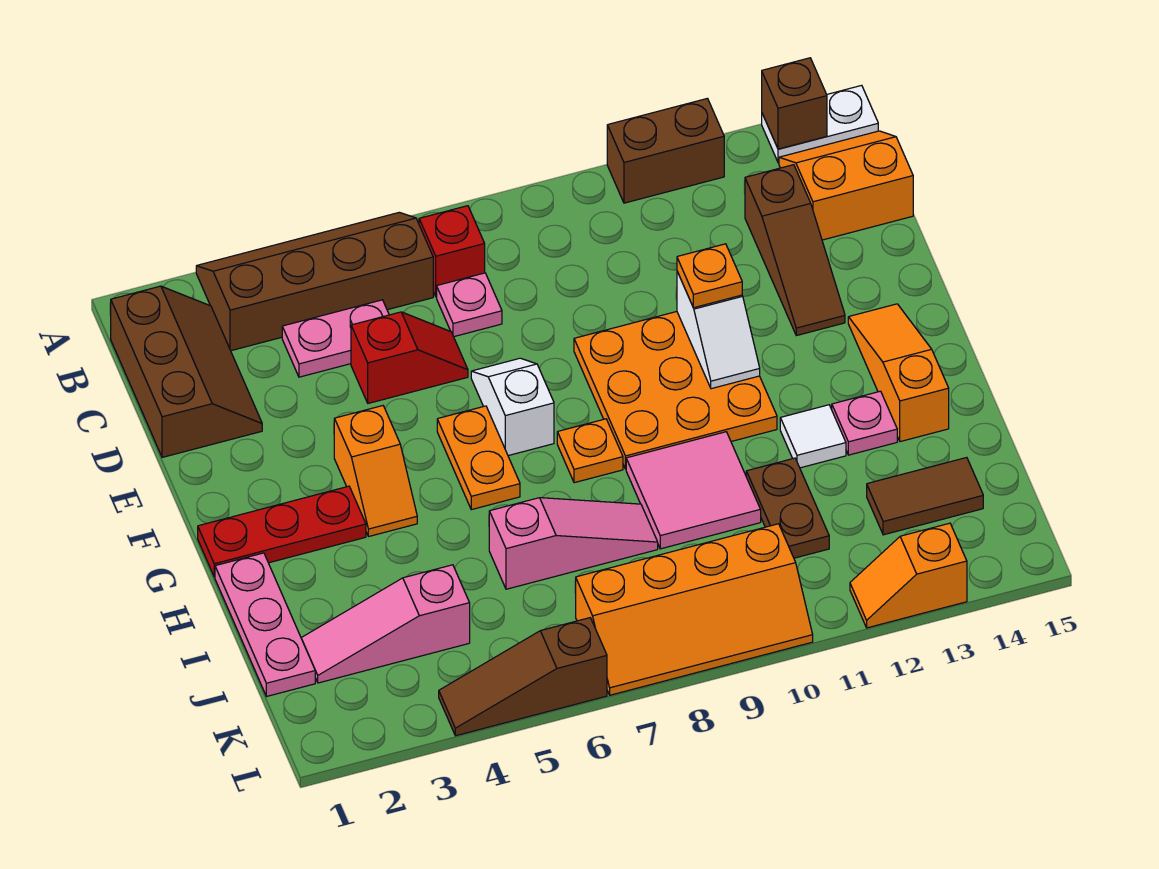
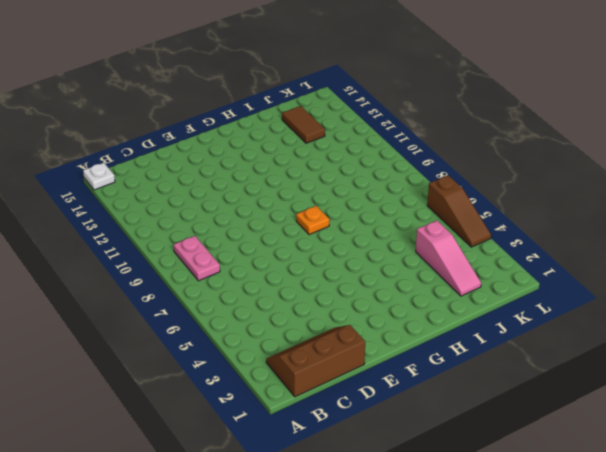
white 1x1 plate [83,163,115,190] -> white 1x2 plate [762,85,878,163]
pink 1x2 plate [174,236,220,281] -> pink 1x2 plate moved to [282,300,389,377]
none -> brown 2x4 slope [196,212,433,351]
none -> brown 1x2 brick [607,98,724,203]
none -> red 1x1 brick [419,206,485,297]
none -> orange 2x2 slope [779,131,913,240]

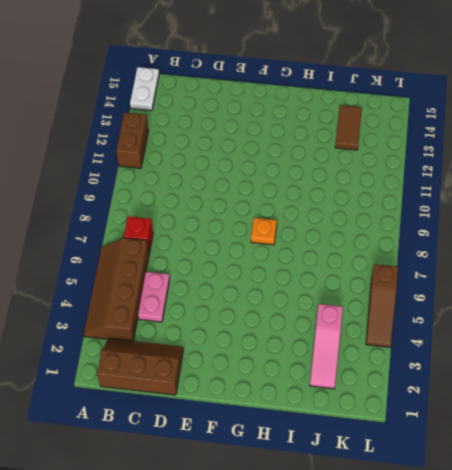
none -> orange 2x2 slope [779,131,913,240]
none -> pink 1x1 plate [437,273,502,337]
none -> brown 1x3 slope [745,165,845,336]
none -> red 1x2 slope [351,312,468,403]

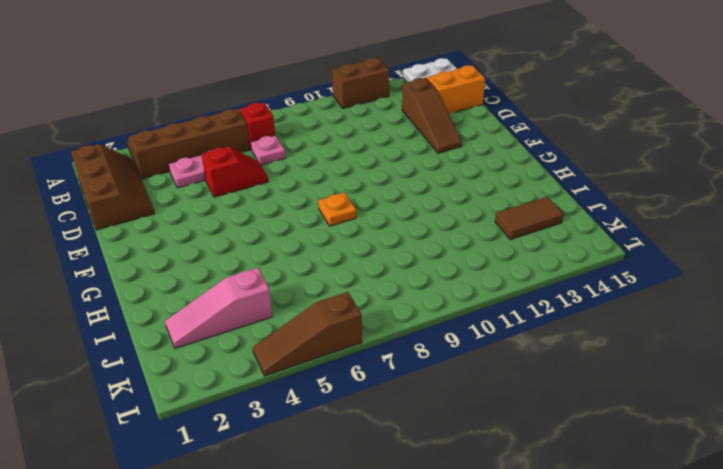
none -> white 1x2 slope [471,358,554,456]
none -> orange 3x3 plate [574,312,777,469]
none -> orange 1x2 slope [334,406,417,536]
none -> orange 1x2 plate [437,406,520,510]

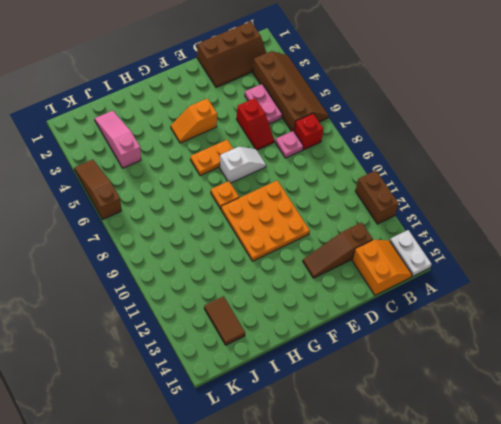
none -> orange 1x3 slope [848,304,949,442]
none -> red 1x3 plate [198,486,366,577]
none -> pink 1x3 plate [215,553,315,696]
none -> pink 2x2 tile [626,432,761,549]

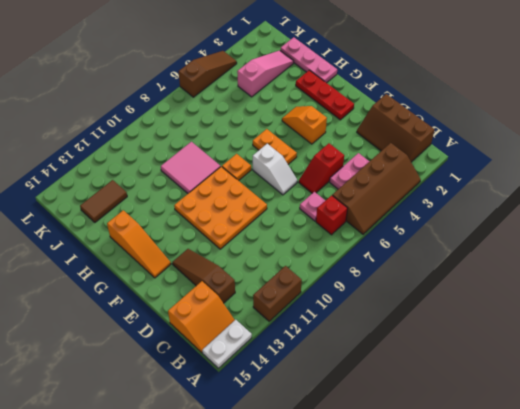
red 1x3 plate [296,70,354,120] -> red 1x3 plate turned to [198,486,366,577]
none -> white 1x1 tile [780,405,846,468]
none -> pink 1x1 plate [832,391,897,455]
none -> pink 1x3 slope [489,498,658,589]
none -> brown 1x2 plate [746,458,829,558]

